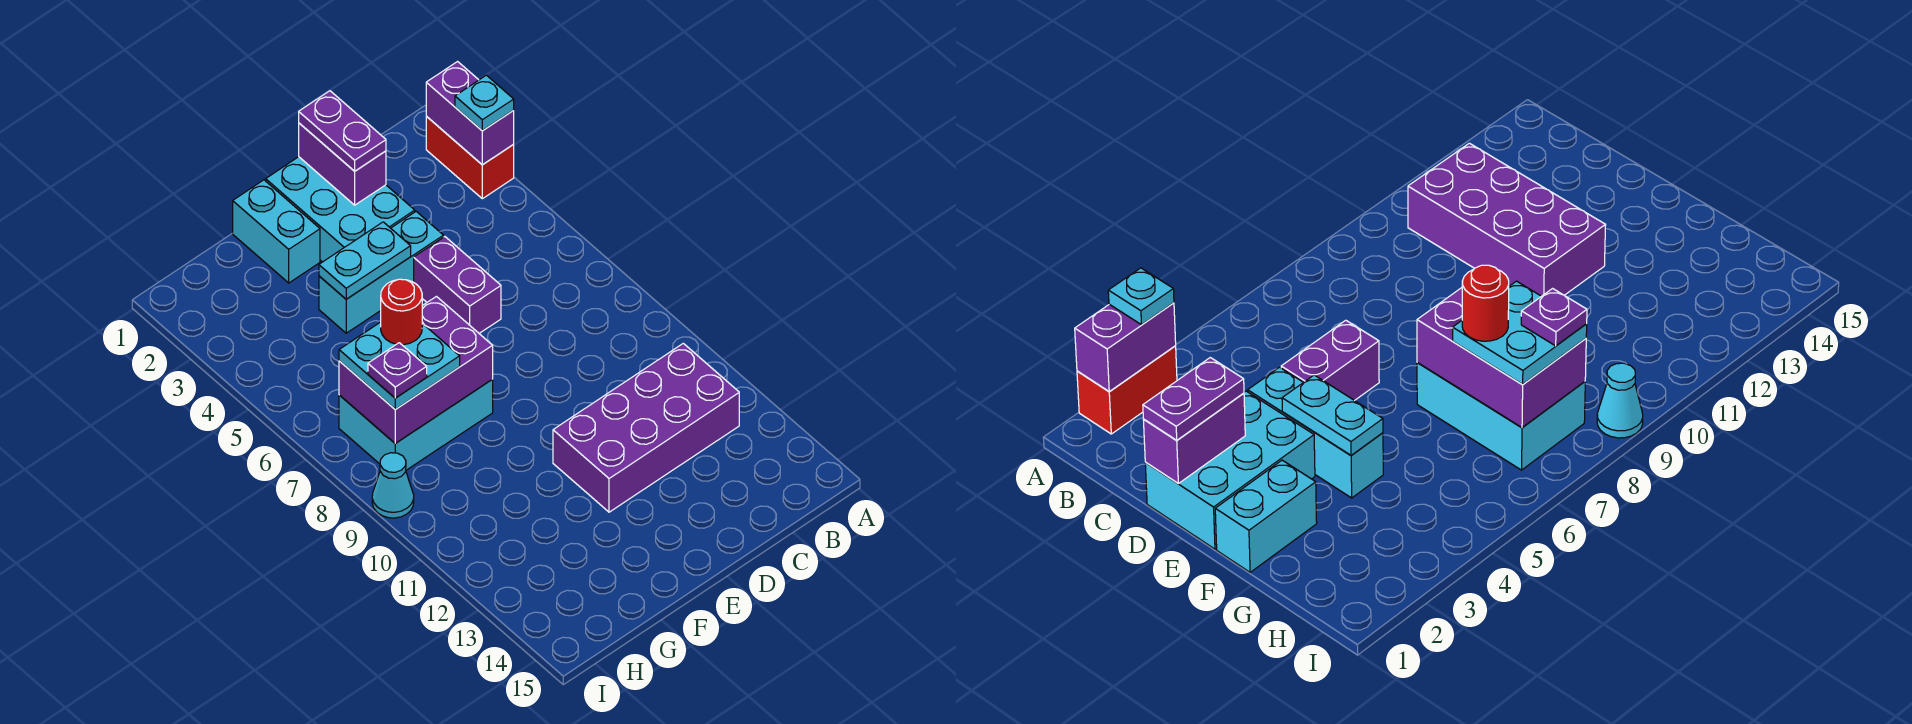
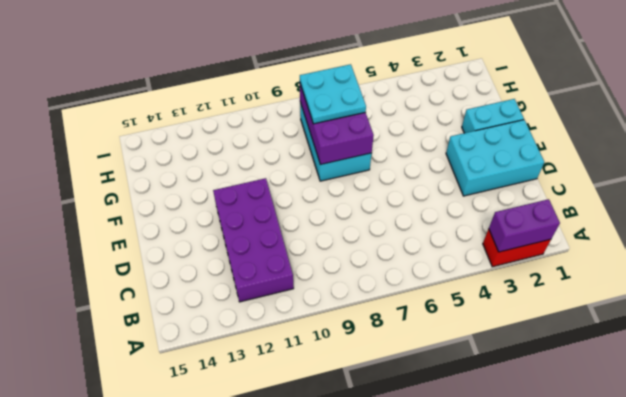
none -> cyan 1x3 brick [319,212,444,333]
none -> purple 1x2 brick [414,237,501,333]
none -> cyan 1x1 cone [372,453,414,518]

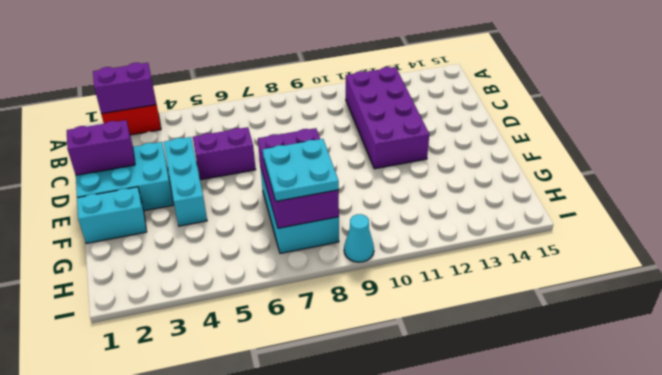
none -> cyan 1x2 plate [319,222,411,299]
none -> cyan 1x1 plate [455,75,514,131]
none -> purple 1x2 plate [299,91,386,171]

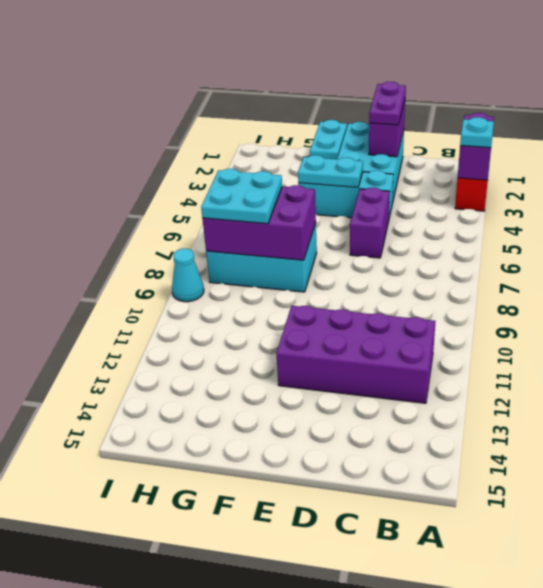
none -> red 1x1 round brick [381,279,422,345]
none -> purple 1x1 plate [368,343,427,398]

